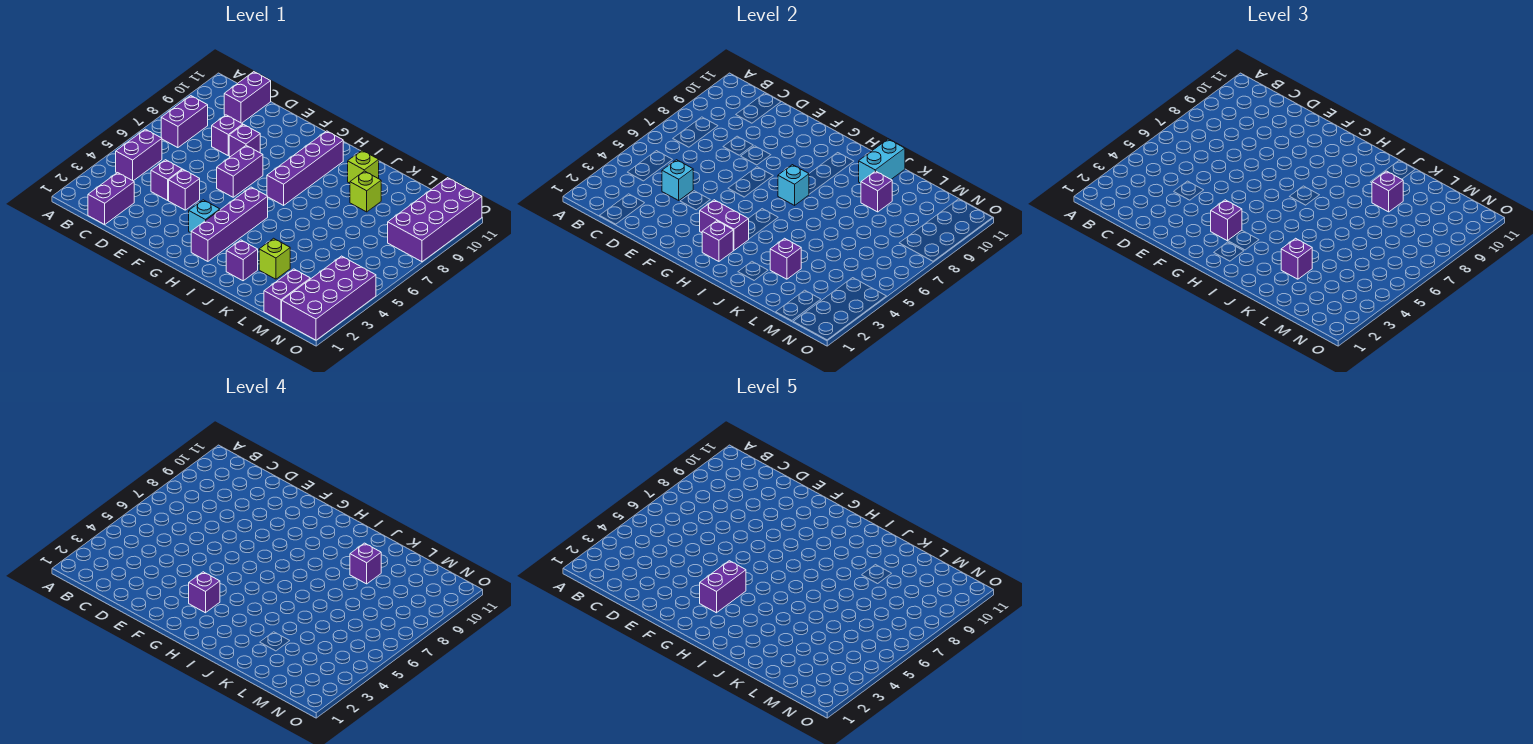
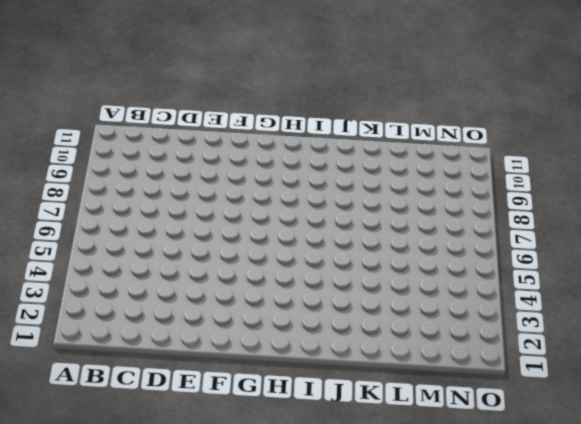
none -> purple 1x2 brick [116,129,162,181]
none -> purple 1x2 brick [161,96,208,148]
none -> purple 1x2 brick [88,173,134,224]
none -> purple 1x2 brick [224,72,271,123]

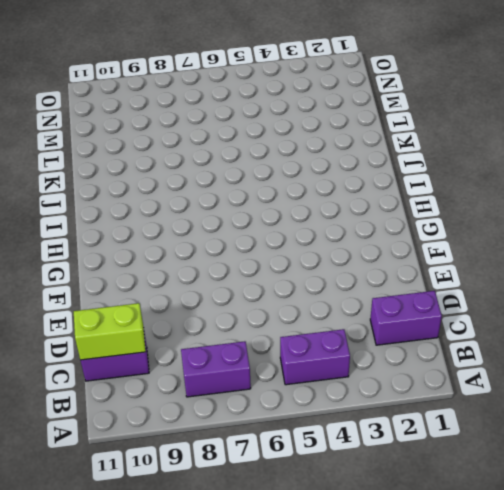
lime 1x2 brick [74,303,146,360] -> none
none -> purple 1x1 brick [151,160,182,200]
none -> purple 1x1 brick [212,115,243,156]
none -> purple 1x1 brick [169,170,200,210]
none -> purple 1x1 brick [229,125,260,157]

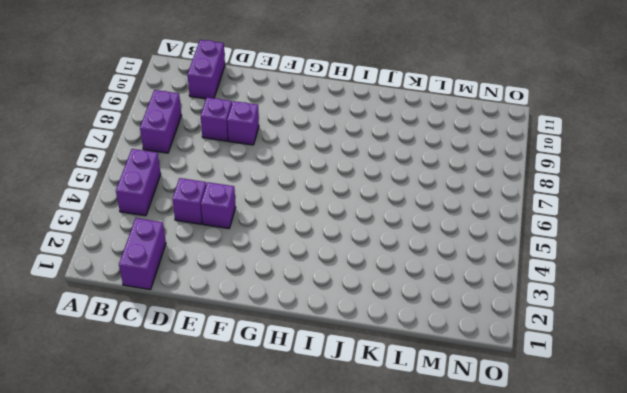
none -> purple 1x2 brick [217,145,263,197]
none -> cyan 1x1 brick [189,200,220,233]
none -> purple 1x4 brick [191,187,268,261]
none -> purple 1x4 brick [267,131,343,205]

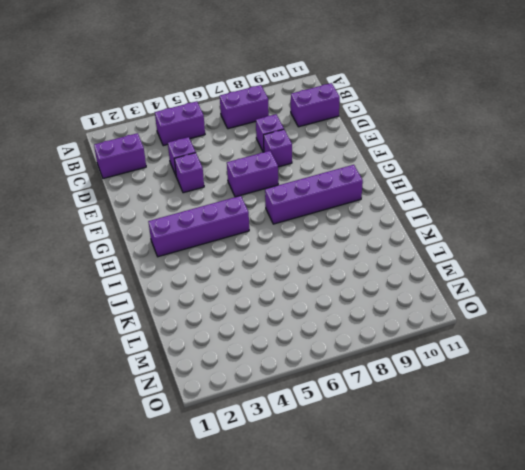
none -> cyan 1x1 brick [189,200,220,233]
none -> purple 1x1 brick [226,240,258,281]
none -> lime 1x1 brick [348,150,379,183]
none -> lime 1x1 brick [259,238,290,279]

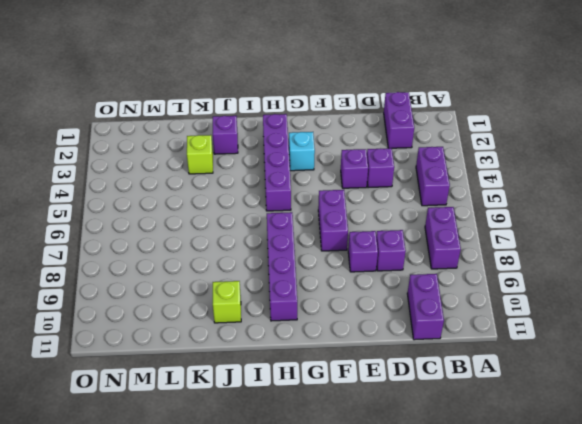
none -> lime 1x1 brick [350,171,381,212]
none -> purple 1x2 brick [264,269,310,321]
none -> purple 2x4 brick [282,256,376,340]
none -> purple 2x4 brick [388,178,482,262]

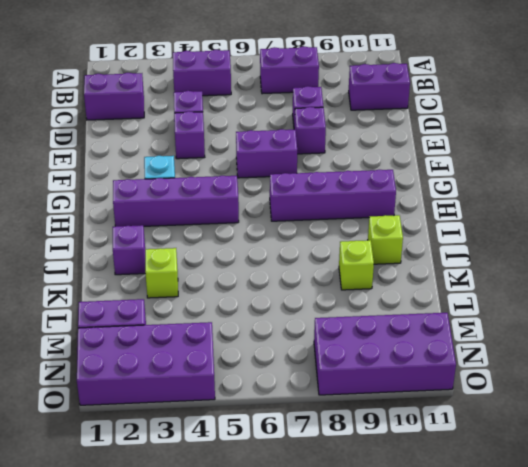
none -> cyan 1x1 brick [662,160,693,200]
none -> purple 1x2 brick [700,200,749,250]
none -> purple 1x1 brick [702,221,733,261]
none -> cyan 1x1 brick [778,165,809,205]

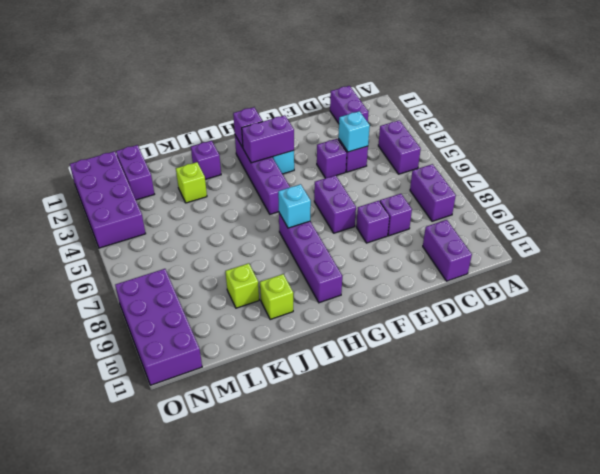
none -> cyan 1x2 brick [859,139,905,183]
none -> purple 1x1 brick [770,238,801,279]
none -> purple 1x1 brick [861,171,892,212]
none -> purple 1x1 brick [1211,200,1242,241]

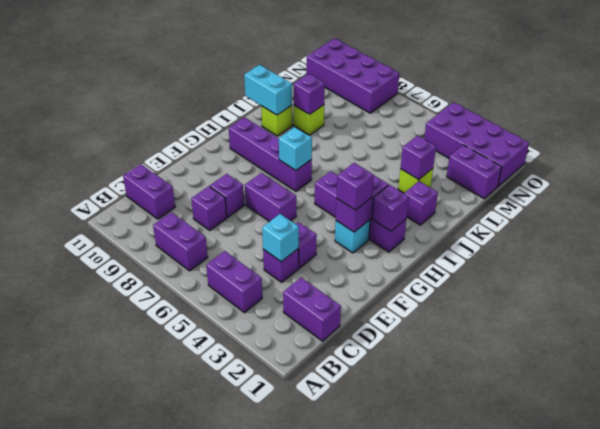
none -> purple 1x1 brick [1281,238,1312,279]
none -> purple 1x1 brick [1372,171,1403,212]
none -> purple 1x1 brick [189,572,220,613]
none -> purple 1x1 brick [350,543,381,584]

